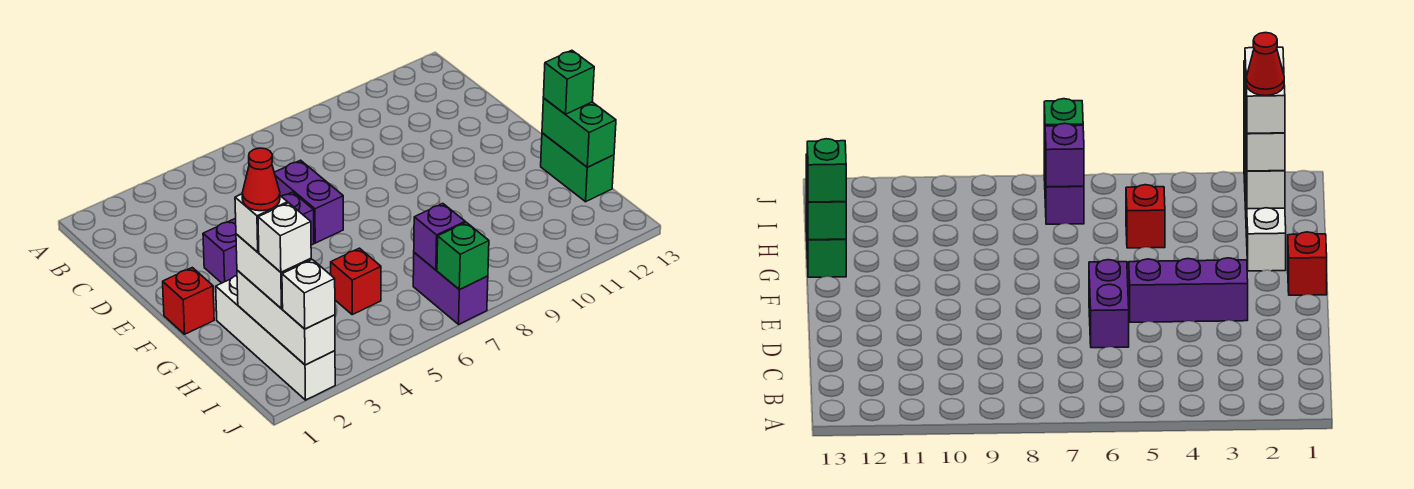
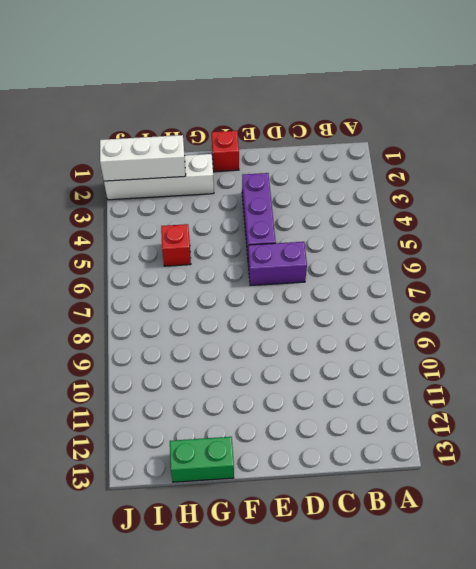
none -> purple 1x2 brick [413,253,488,324]
none -> green 1x2 brick [542,98,616,167]
none -> purple 1x1 brick [414,203,465,270]

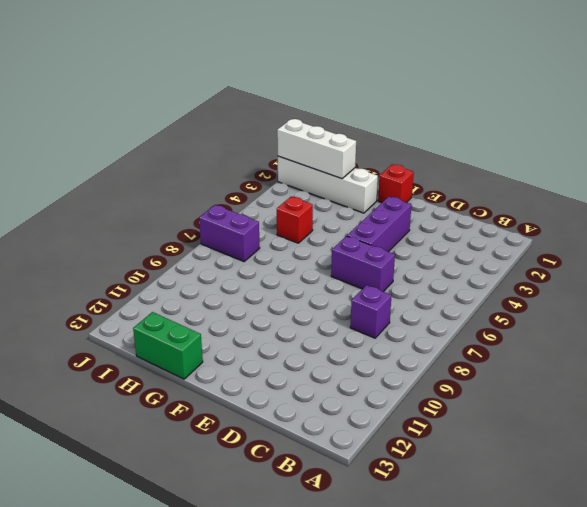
purple 1x1 brick [350,285,392,338] -> purple 1x1 brick moved to [414,203,465,270]
none -> green 1x2 brick [542,98,616,167]
none -> green 1x1 brick [437,222,489,290]
none -> green 1x1 brick [543,50,594,114]

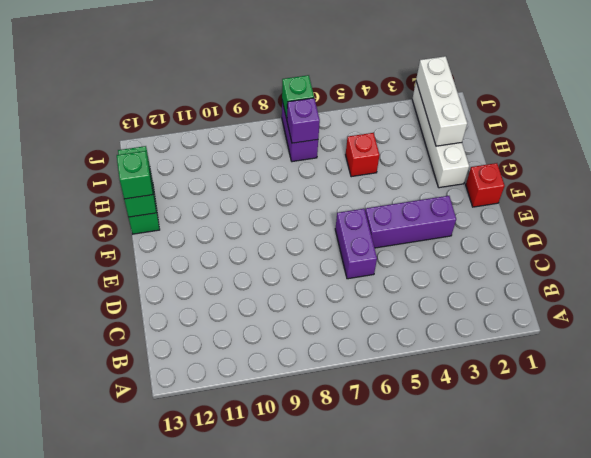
none -> white 1x2 brick [236,234,311,309]
none -> white 1x1 brick [282,260,335,329]
none -> white 1x1 brick [235,194,288,252]

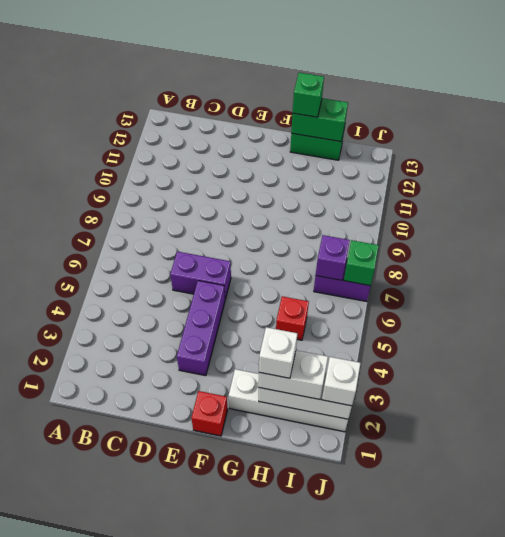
none -> white 1x1 brick [258,203,311,272]
none -> red 1x1 cone [242,148,280,211]

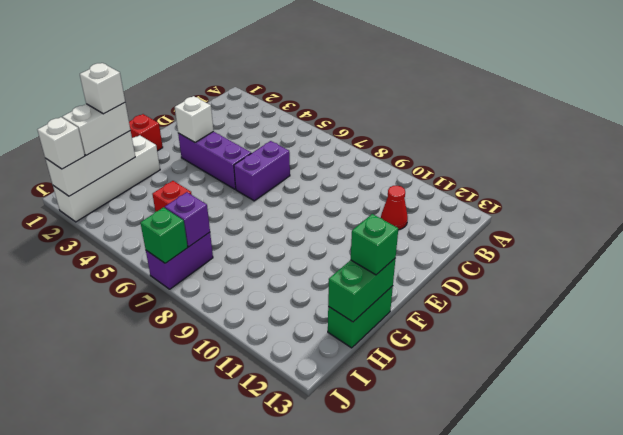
red 1x1 cone [381,186,408,230] -> red 1x1 cone moved to [242,148,280,211]
white 1x1 brick [175,96,214,142] -> white 1x1 brick moved to [258,203,311,272]

